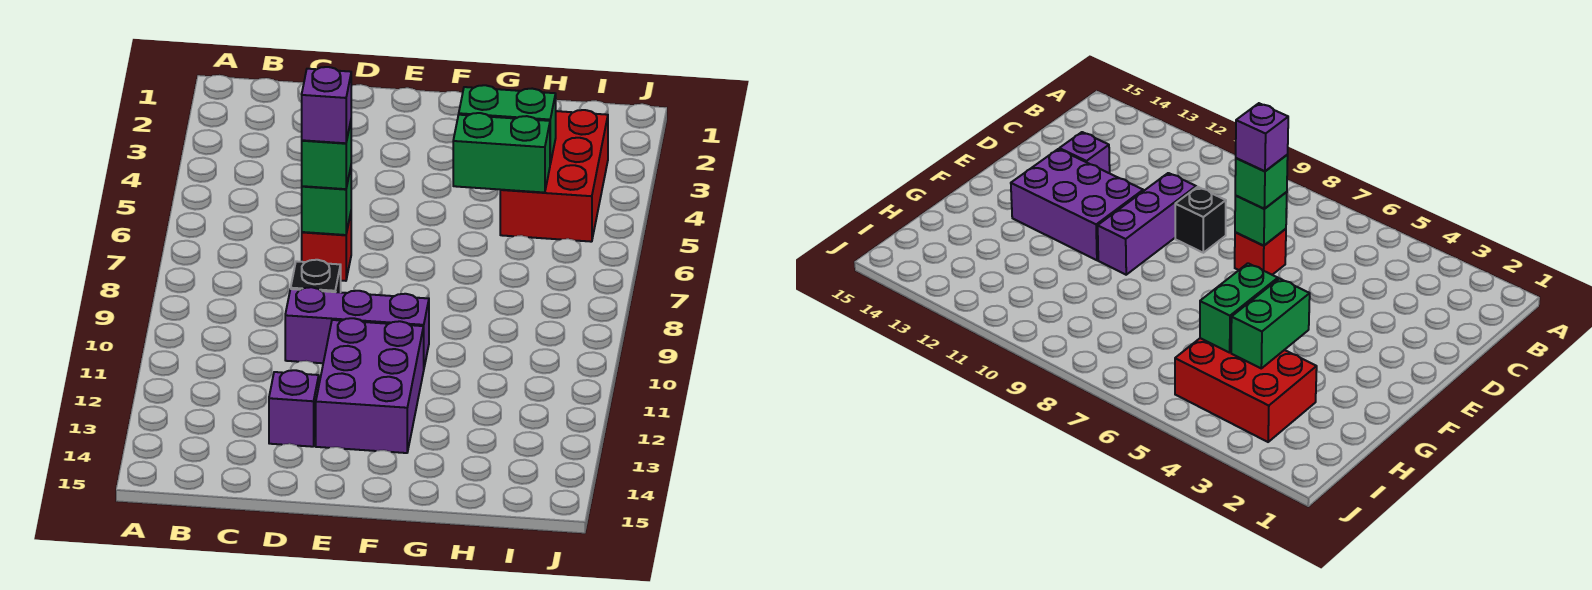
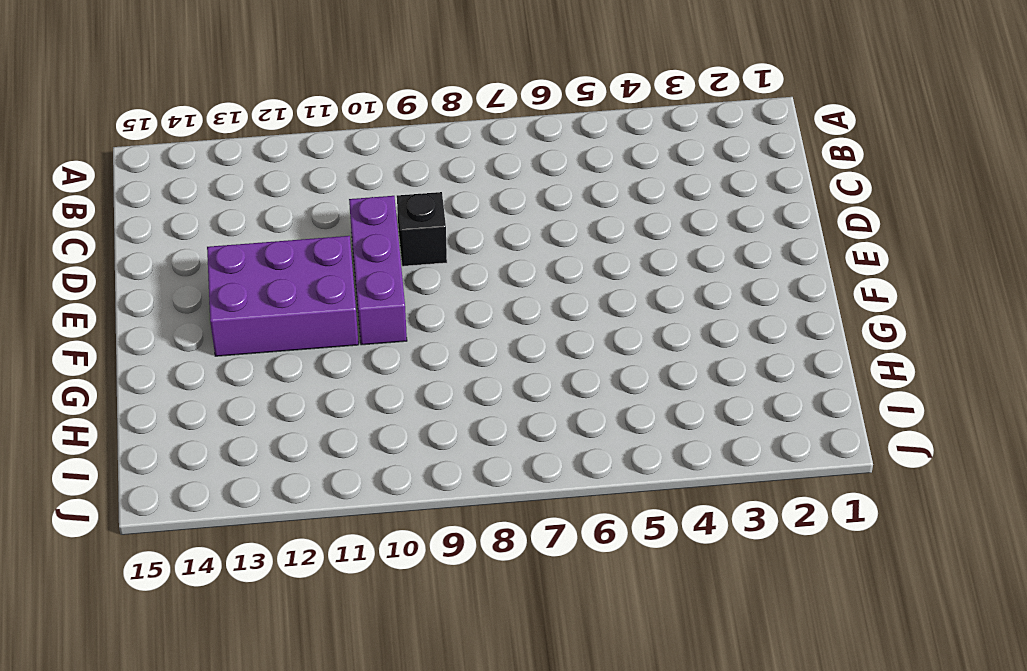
none -> red 1x1 brick [302,214,351,281]
none -> purple 1x1 brick [269,370,319,447]

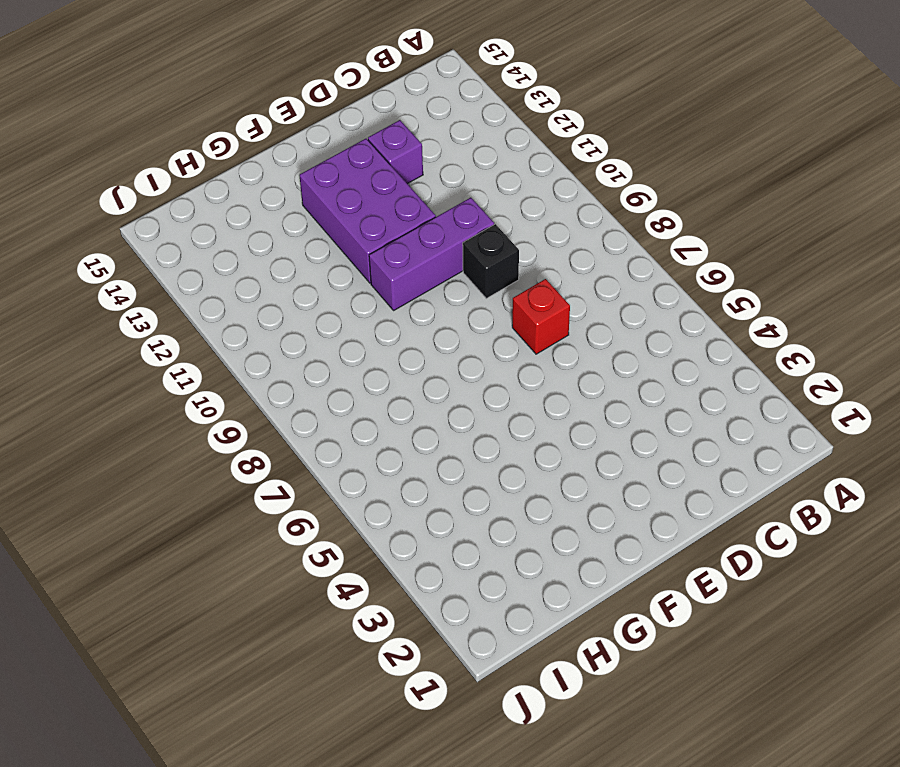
none -> red 2x3 brick [500,110,608,242]
none -> green 1x1 brick [302,168,351,235]

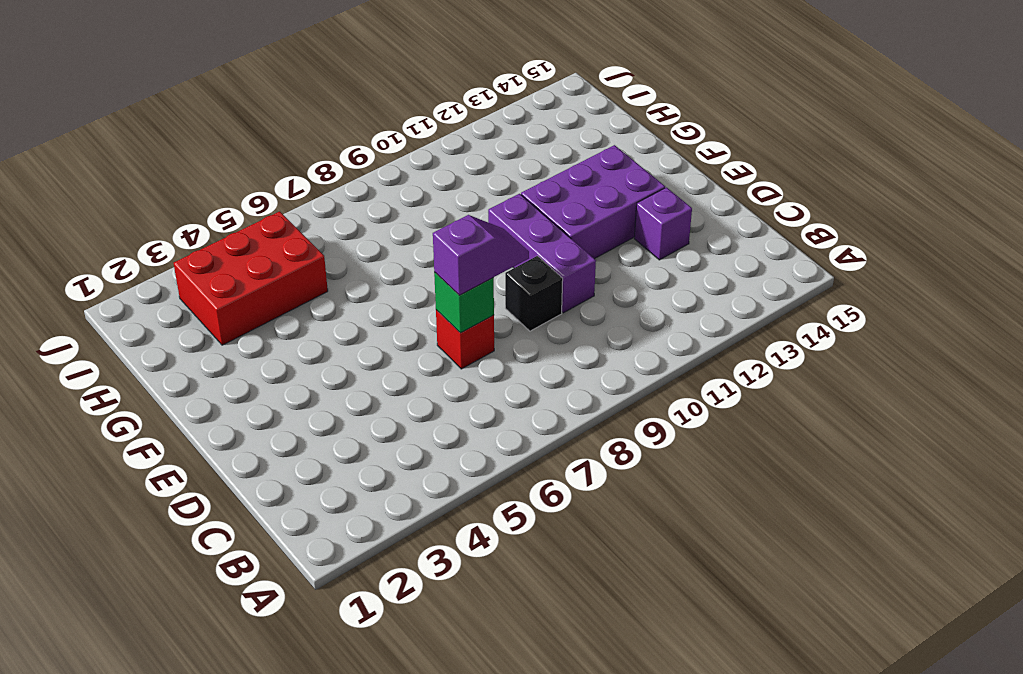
purple 1x2 slope [433,215,529,295] -> green 1x1 brick [302,122,351,189]
none -> green 1x2 brick [459,85,556,164]
none -> green 1x2 brick [453,113,550,193]

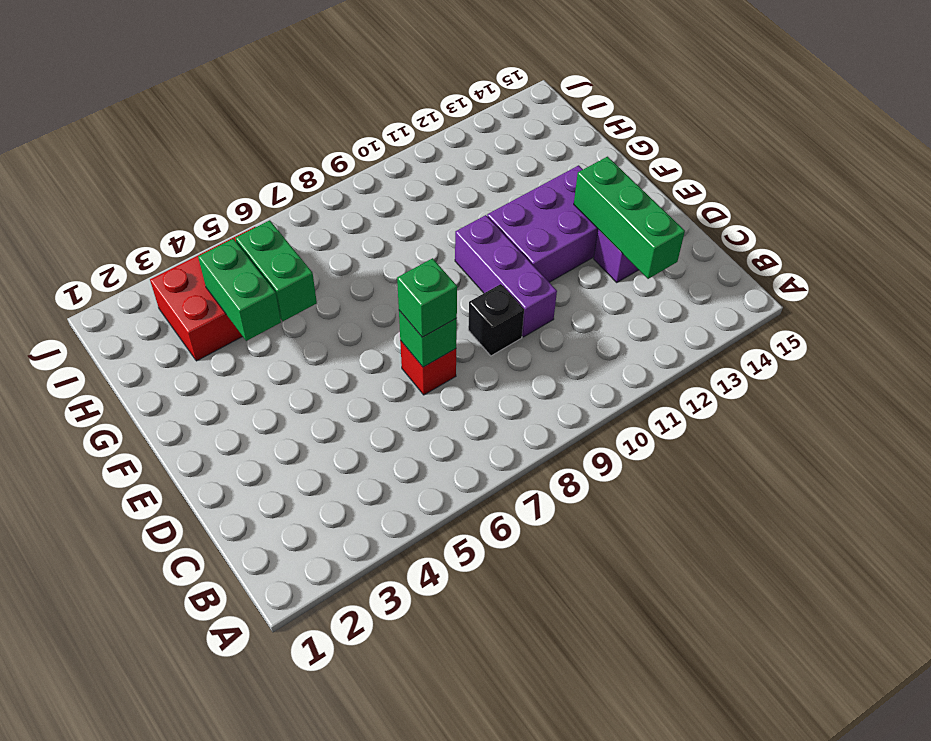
green 1x3 brick [574,157,685,279] -> none
none -> purple 1x1 brick [302,67,351,143]

